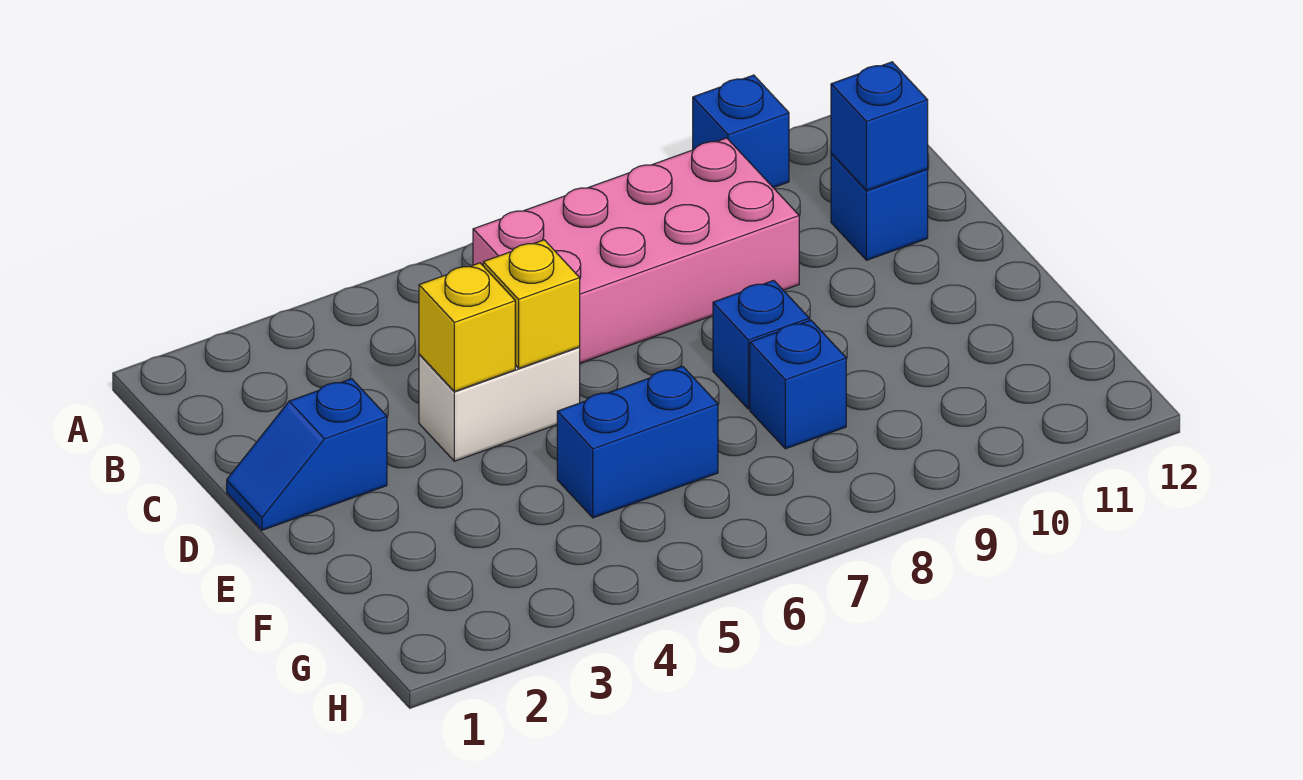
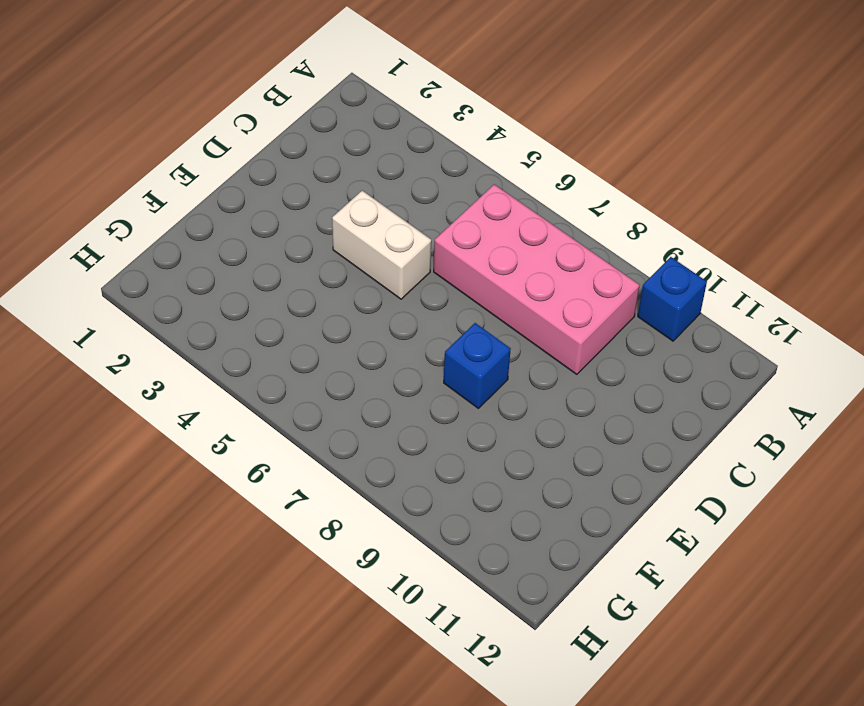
none -> blue 1x1 brick [831,153,928,260]
none -> blue 1x2 slope [227,379,387,530]

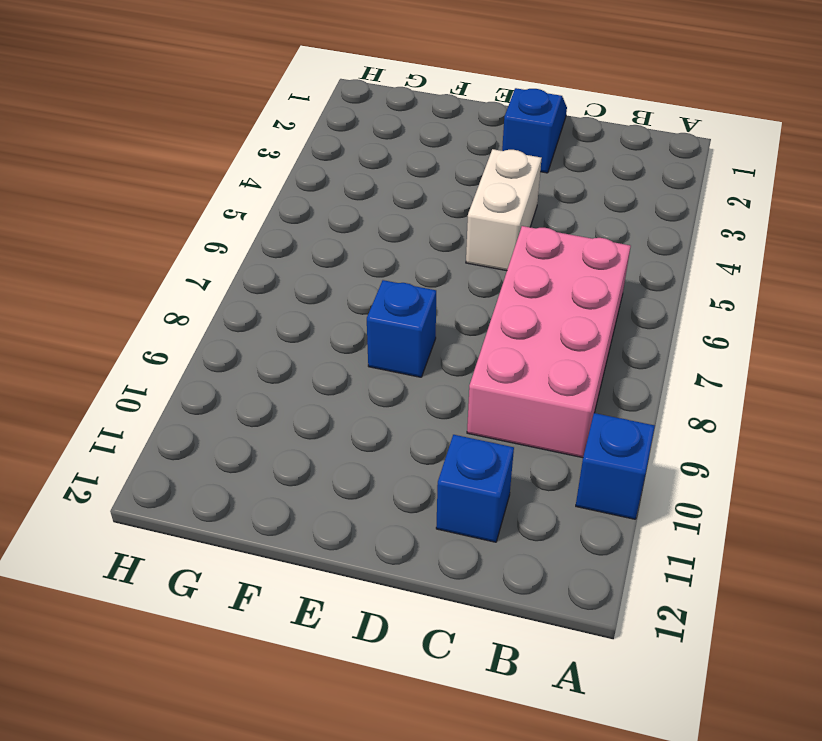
none -> blue 1x2 brick [557,366,718,518]
none -> blue 1x1 brick [750,320,846,449]

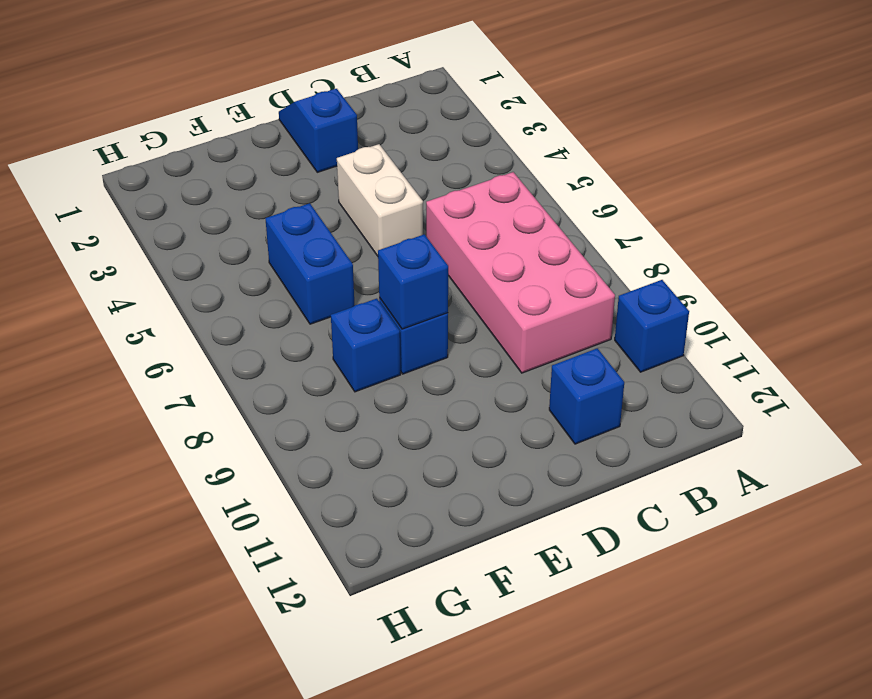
blue 1x1 brick [378,234,448,329] -> blue 1x1 brick moved to [831,62,928,191]
none -> yellow 1x1 brick [419,263,515,392]
none -> yellow 1x1 brick [483,240,580,368]

